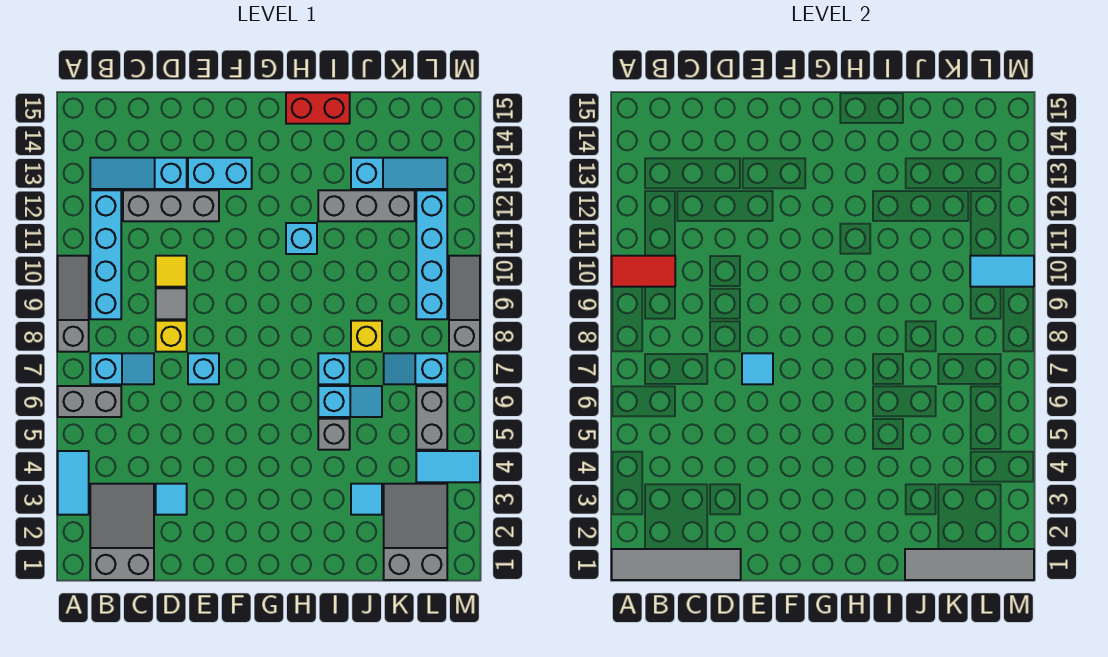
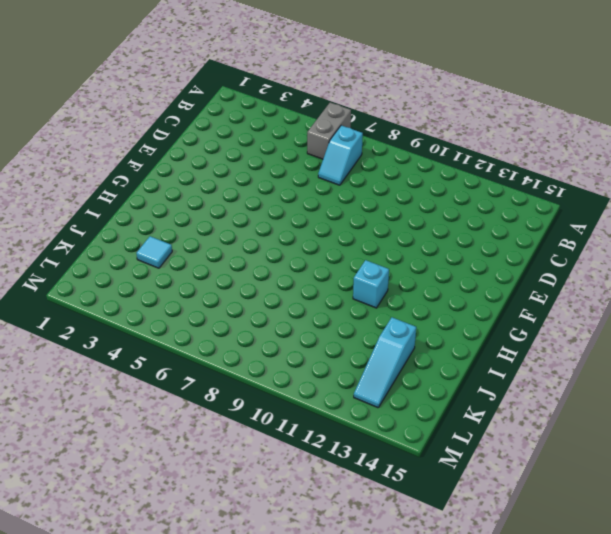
none -> cyan 1x2 tile [58,451,89,515]
none -> grey 1x3 slope [58,256,89,352]
none -> grey 2x3 slope [90,484,154,580]
none -> cyan 1x4 brick [90,190,121,319]

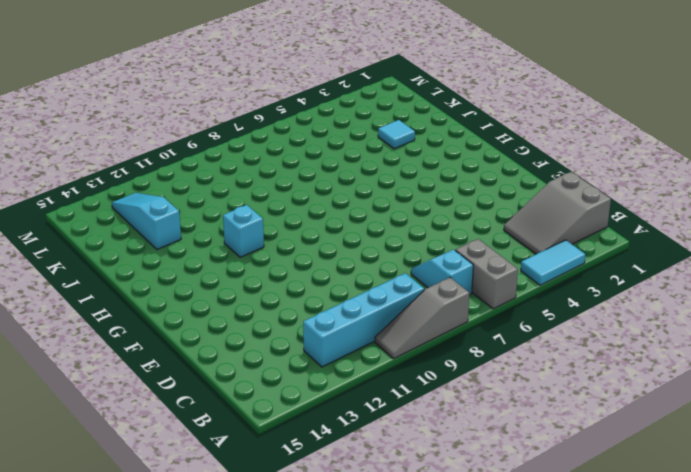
none -> cyan 1x3 slope [90,158,187,189]
none -> grey 1x3 brick [123,190,219,221]
none -> cyan 1x1 tile [156,484,187,515]
none -> yellow 1x1 brick [156,321,187,352]

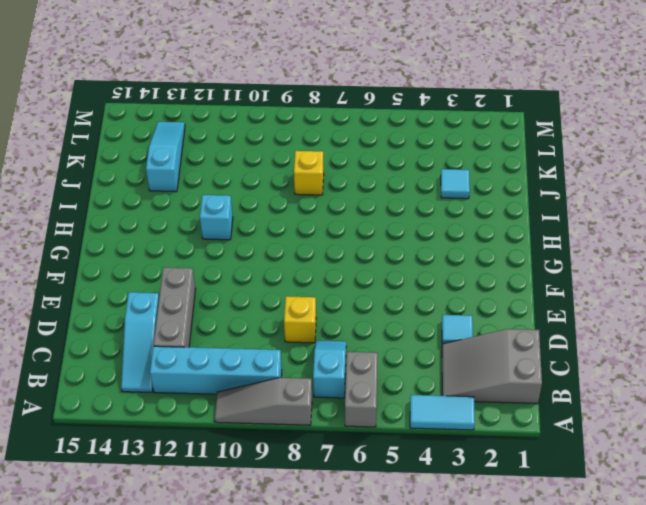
none -> grey 1x1 tile [156,288,187,319]
none -> yellow 1x1 tile [156,256,187,287]
none -> cyan 1x1 brick [188,353,219,384]
none -> cyan 1x2 brick [188,158,252,189]

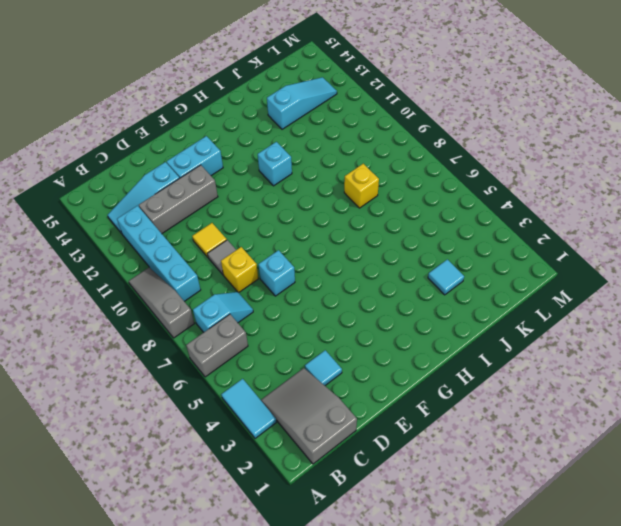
none -> red 1x2 brick [286,93,350,124]
none -> grey 1x1 brick [318,419,350,450]
none -> cyan 1x2 slope [318,386,382,417]
none -> cyan 1x1 brick [318,353,350,384]

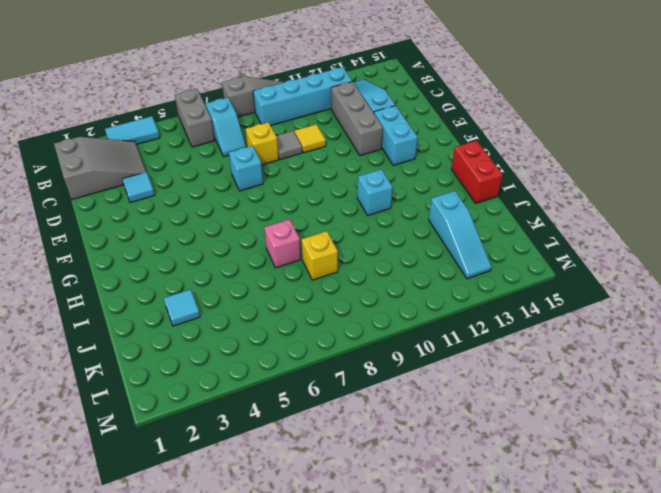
pink 1x1 brick [264,219,301,268] -> cyan 1x1 brick [318,353,350,384]
none -> grey 1x1 brick [318,419,350,450]
none -> cyan 1x2 slope [318,386,382,417]
none -> grey 1x3 brick [318,190,415,221]
none -> grey 2x3 slope [384,484,447,580]

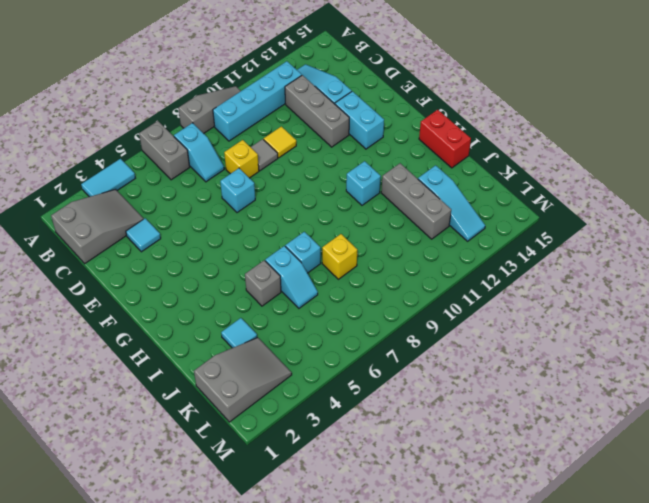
none -> cyan 1x2 slope [384,353,447,384]
none -> cyan 1x2 tile [416,451,480,482]
none -> grey 1x2 brick [416,386,447,450]
none -> cyan 1x4 brick [416,190,447,319]

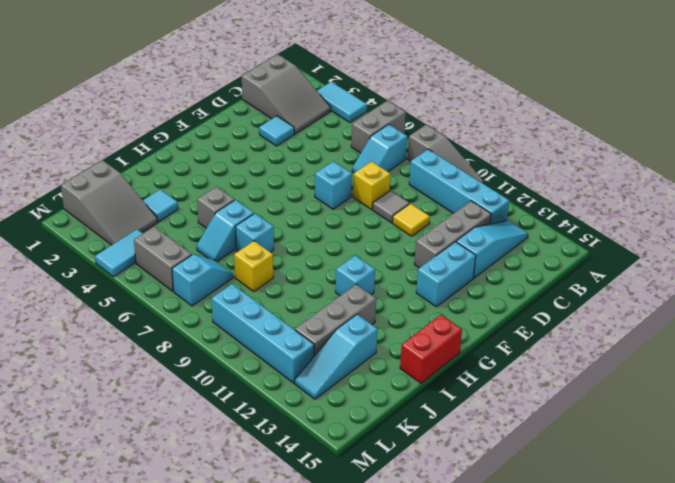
none -> grey 1x3 slope [449,256,480,352]
none -> grey 1x4 tile [612,549,741,580]
none -> red 1x2 tile [612,256,675,287]
none -> cyan 1x1 tile [742,353,773,384]

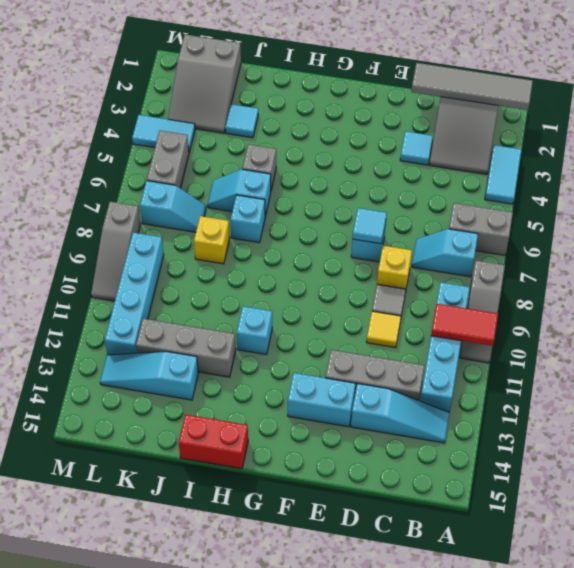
none -> grey 1x4 tile [905,549,1034,580]
none -> cyan 1x2 tile [970,256,1034,287]

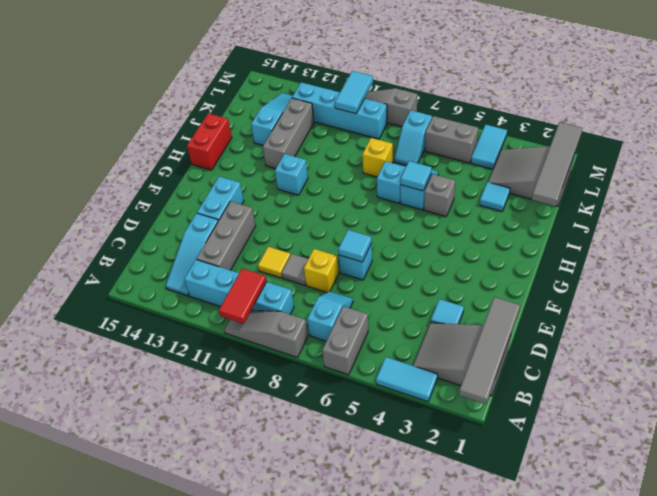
cyan 1x1 tile [400,161,432,191] -> none

